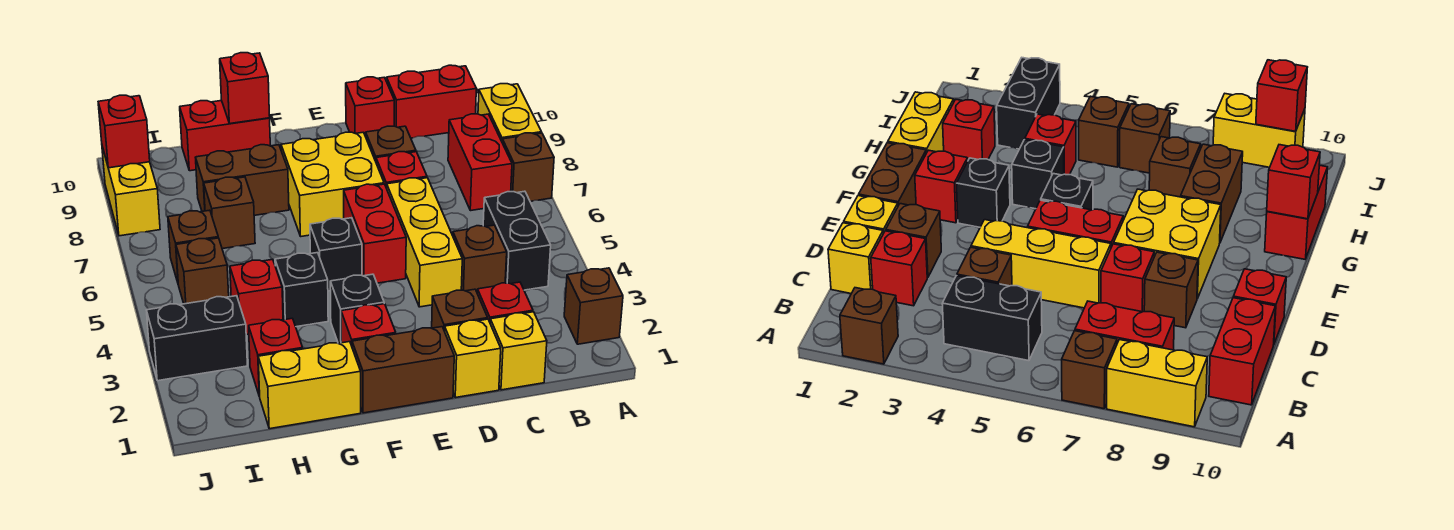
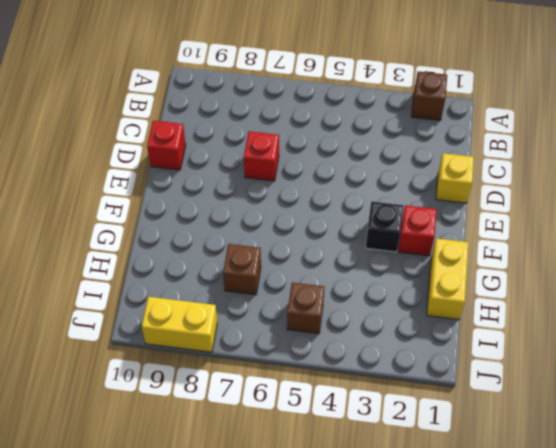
none -> brown 1x1 brick [502,133,554,201]
none -> yellow 1x2 brick [478,84,541,141]
none -> black 1x2 brick [483,191,551,290]
none -> red 1x2 brick [448,114,512,211]

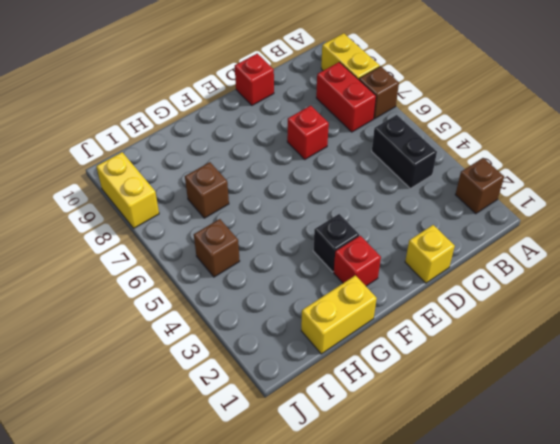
none -> red 1x2 brick [387,65,476,138]
none -> yellow 1x1 brick [490,312,547,390]
none -> red 1x1 brick [477,282,533,322]
none -> brown 1x1 brick [453,225,507,292]

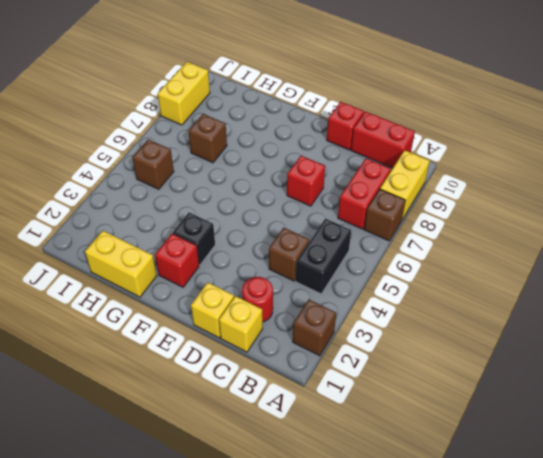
red 1x1 round brick [242,277,273,322] -> red 1x1 brick [477,282,533,322]
none -> brown 1x1 brick [432,289,488,331]
none -> yellow 1x3 brick [387,178,462,307]
none -> brown 1x1 brick [366,126,416,161]
none -> brown 1x2 brick [352,327,454,413]

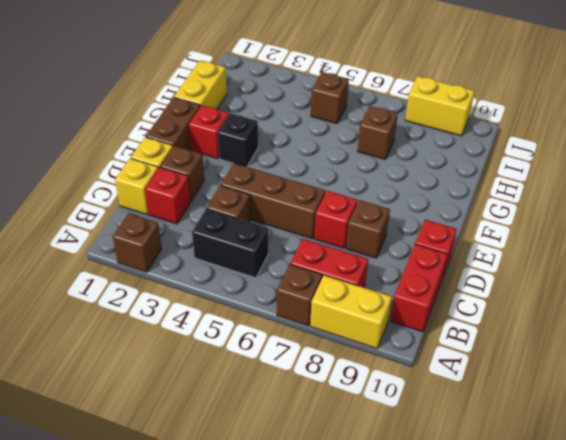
brown 1x3 brick [221,163,325,239] -> yellow 1x3 brick [387,178,462,307]
none -> red 1x2 brick [344,184,406,283]
none -> yellow 2x2 brick [281,132,384,236]
none -> black 1x1 brick [310,218,362,291]
none -> black 1x1 brick [275,253,328,327]

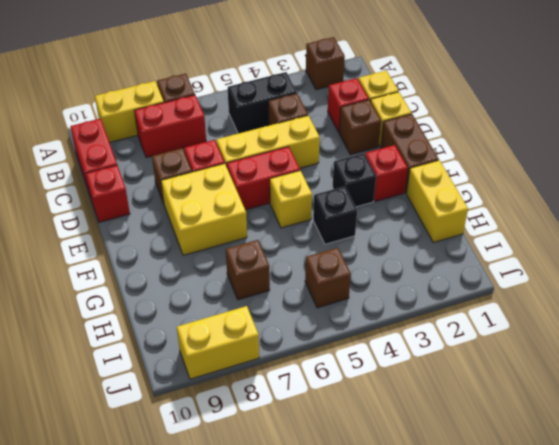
yellow 1x1 brick [270,171,312,228] -> black 1x1 brick [310,218,362,291]
none -> brown 1x2 brick [195,145,289,215]
none -> red 1x2 brick [180,101,270,171]
none -> red 1x1 brick [249,318,303,396]
none -> red 1x1 brick [230,259,283,335]

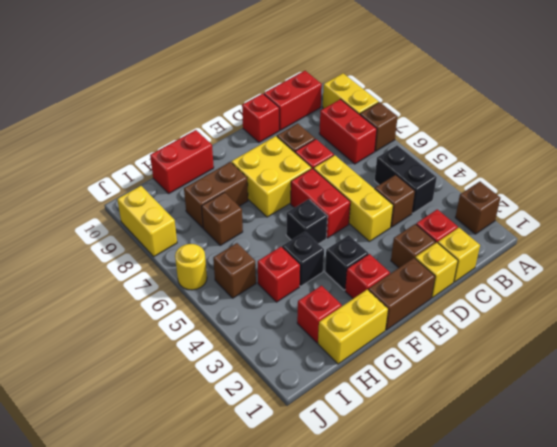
yellow 1x1 round brick [175,244,207,290] -> none
none -> black 1x2 brick [147,296,247,381]
none -> brown 1x1 brick [168,210,218,282]
none -> red 1x1 brick [220,53,270,123]
none -> red 1x1 brick [98,95,150,168]

